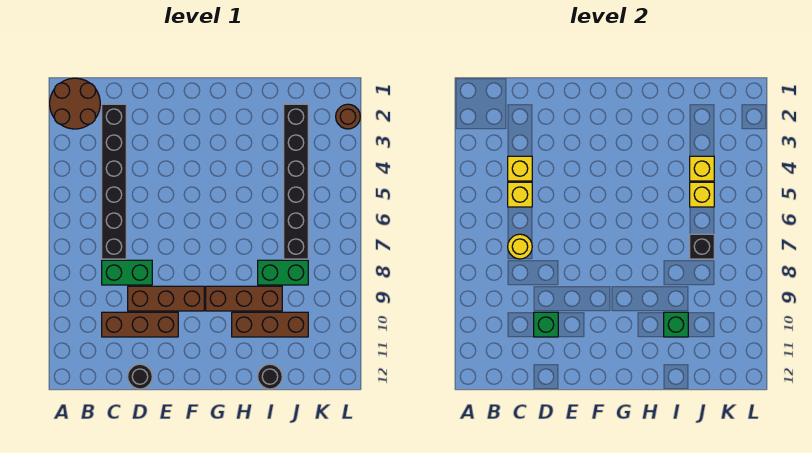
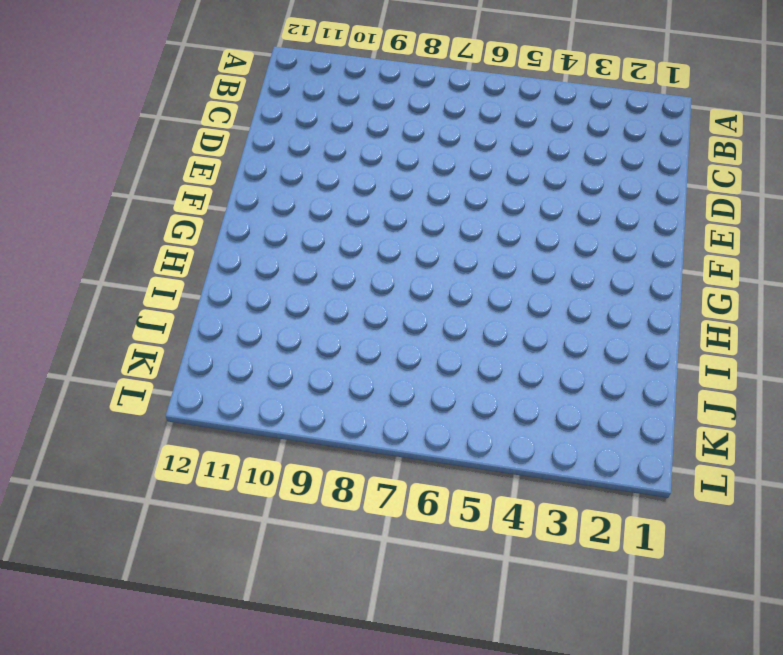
none -> brown 2x2 round brick [50,78,100,129]
none -> black 1x6 brick [102,104,126,259]
none -> green 1x2 brick [102,260,152,285]

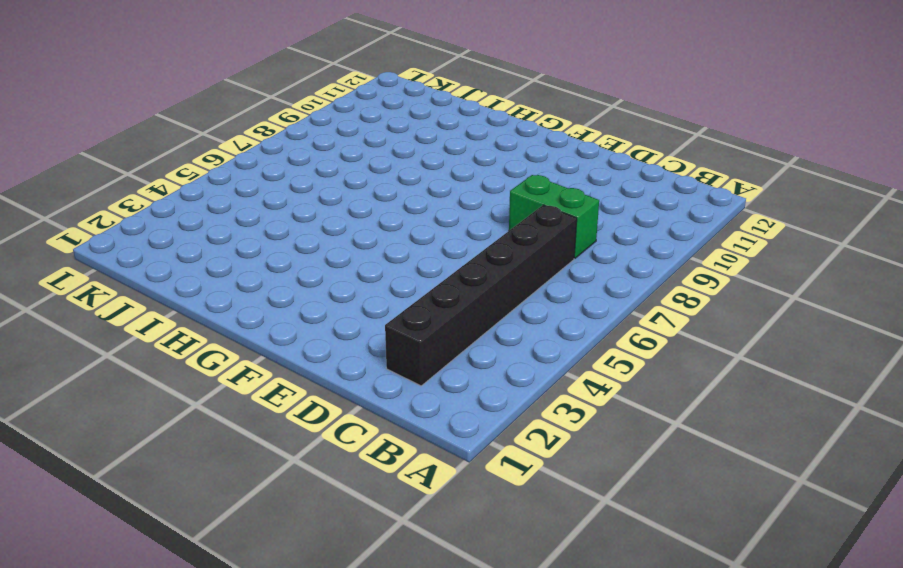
none -> brown 2x2 round brick [50,78,100,129]
none -> brown 1x3 brick [102,312,178,337]
none -> brown 1x3 brick [128,286,204,311]

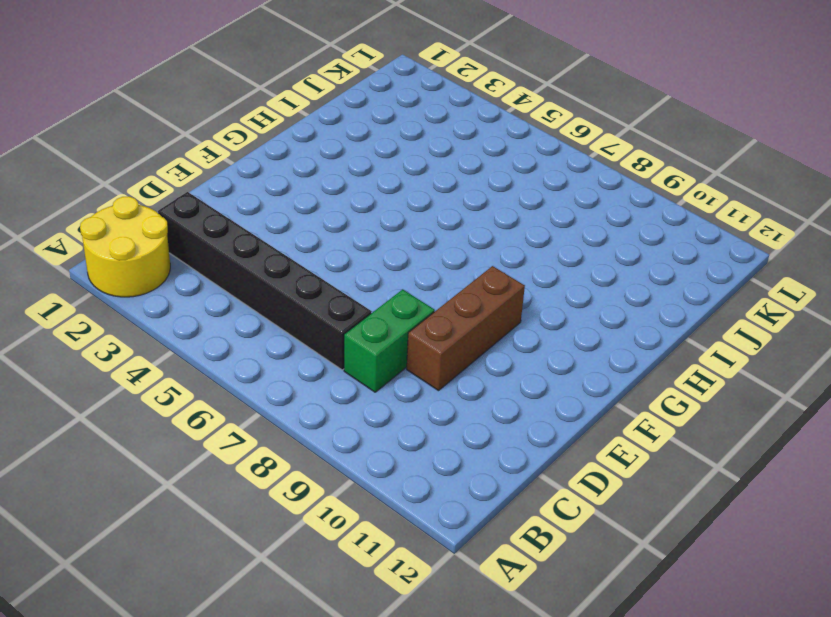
yellow 2x2 round brick [80,196,170,297] -> brown 2x2 round brick [50,78,100,129]
none -> brown 1x3 brick [102,312,178,337]
none -> black 1x1 round brick [128,364,152,389]
none -> brown 1x3 brick [206,286,282,311]

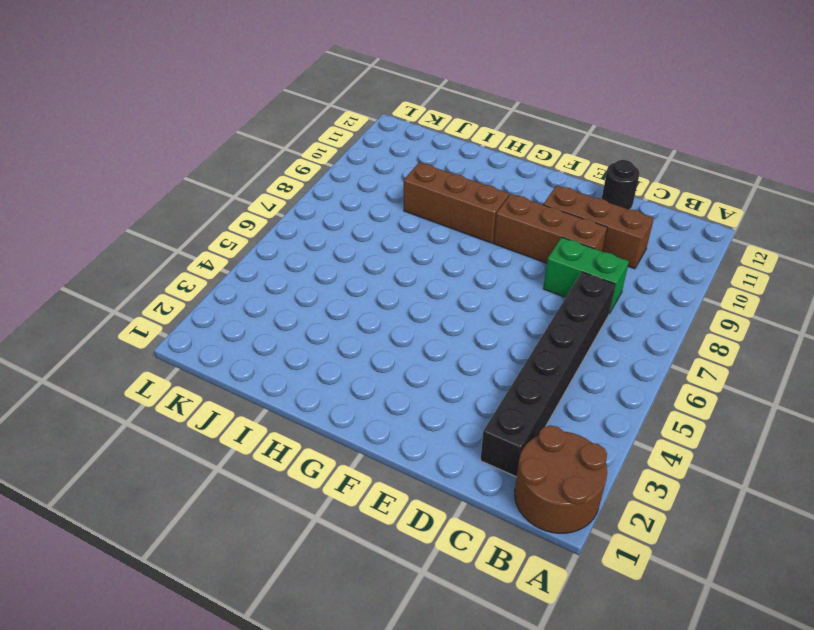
none -> brown 1x3 brick [232,312,308,337]
none -> green 1x2 brick [258,260,308,285]
none -> black 1x1 round brick [258,364,282,389]

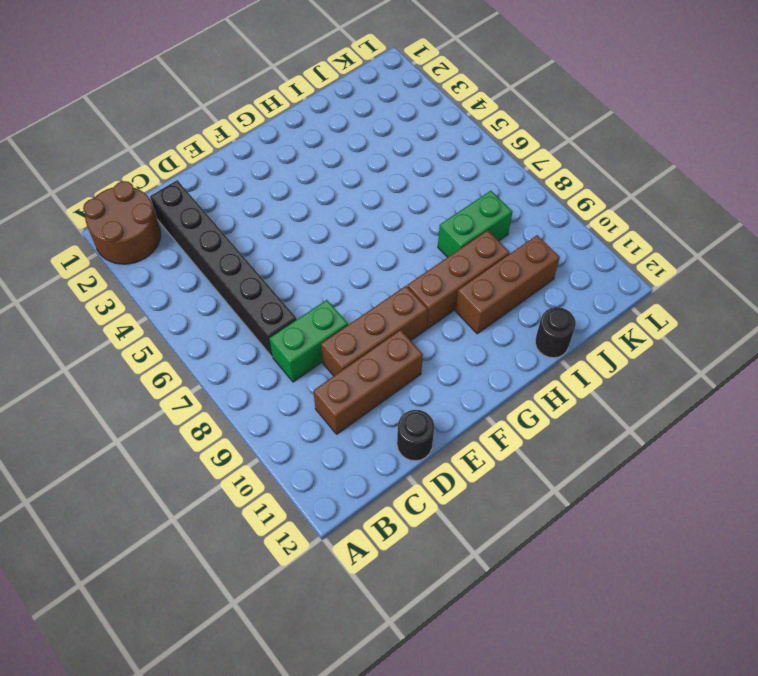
none -> black 1x6 brick [284,104,308,259]
none -> brown 1x1 round brick [336,104,360,129]
none -> yellow 1x1 brick [508,156,532,181]

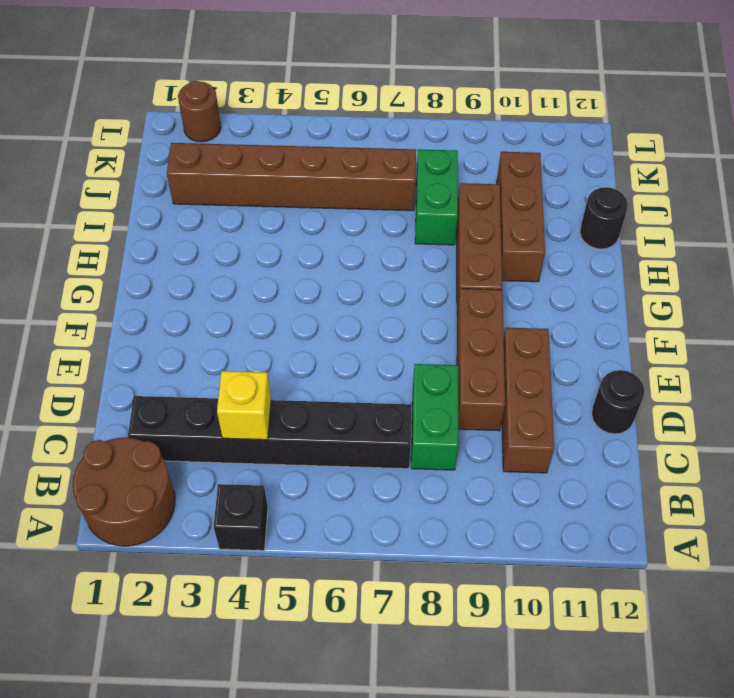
black 1x1 brick [214,484,268,551] -> black 1x1 brick moved to [690,234,714,259]
brown 1x6 brick [167,143,416,211] -> black 1x6 brick [284,104,308,259]
none -> yellow 1x1 brick [508,182,532,207]
none -> yellow 1x1 round brick [508,234,532,259]
none -> green 1x1 brick [534,312,558,337]

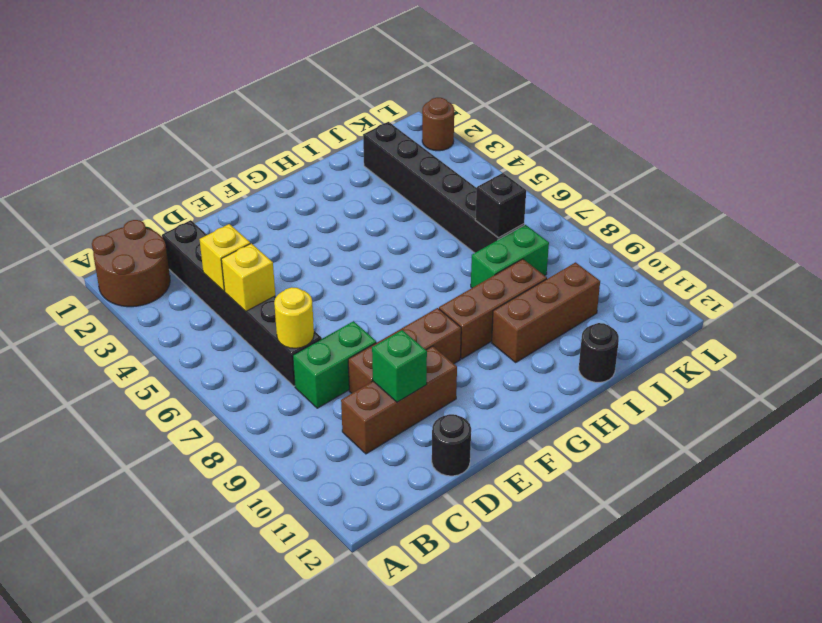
none -> green 1x1 brick [664,312,688,337]
none -> yellow 1x1 brick [690,156,714,181]
none -> yellow 1x1 brick [690,182,714,207]

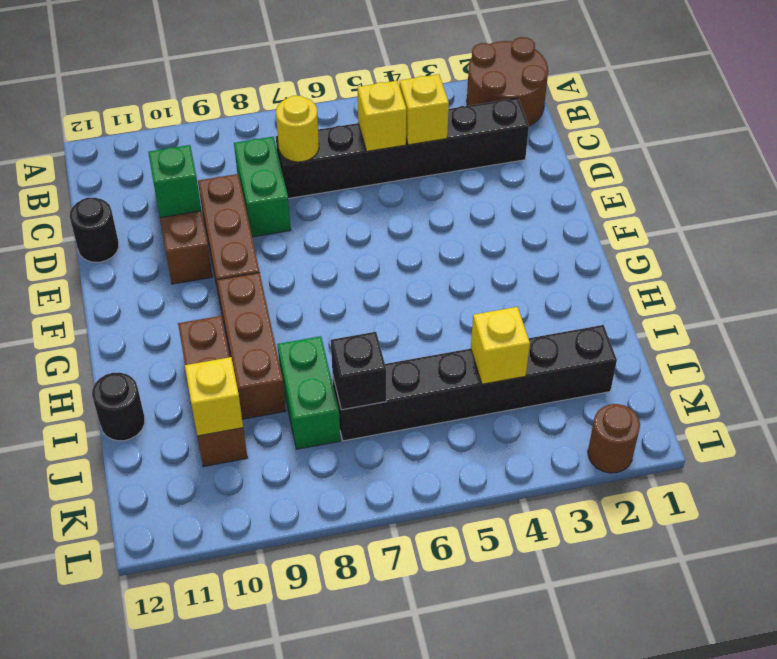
yellow 1x1 brick [185,357,243,436] -> yellow 1x1 brick moved to [690,182,714,207]
none -> green 1x1 brick [664,312,688,337]

